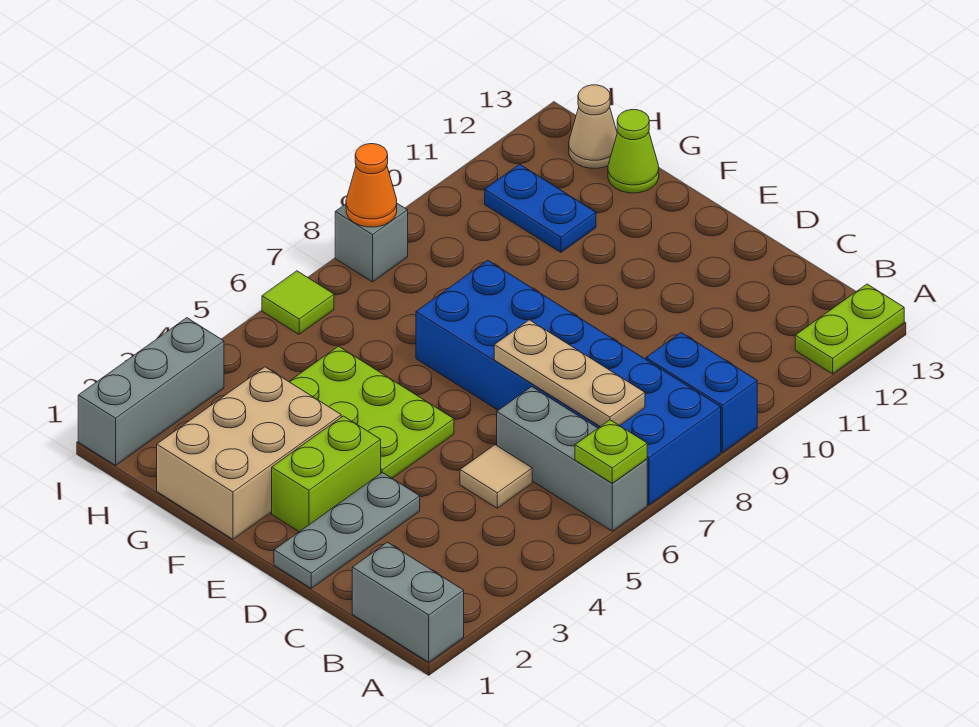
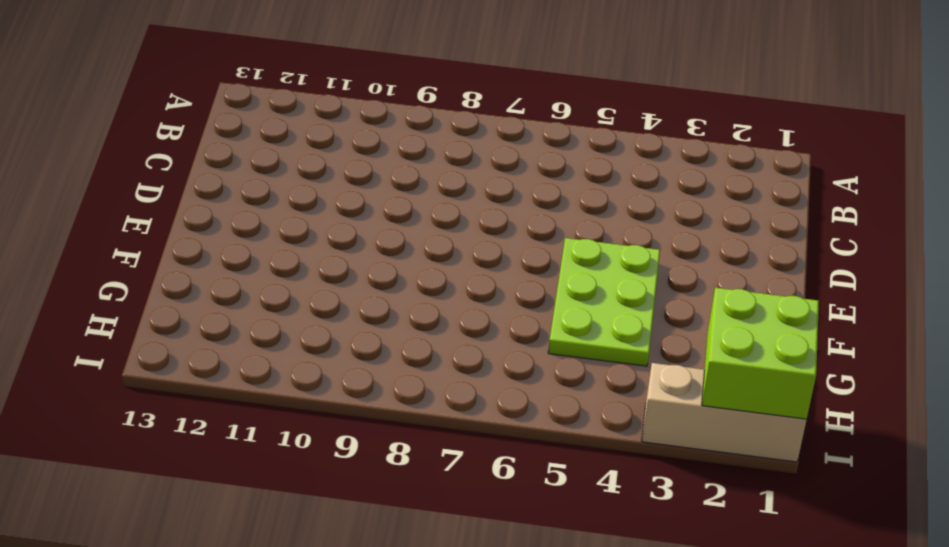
lime 2x2 brick [702,288,819,419] -> none
tan 1x3 brick [642,363,807,462] -> grey 1x3 brick [78,318,224,465]
none -> grey 1x2 brick [352,542,464,662]
none -> grey 1x3 brick [497,387,647,531]
none -> blue 2x6 brick [416,260,721,505]

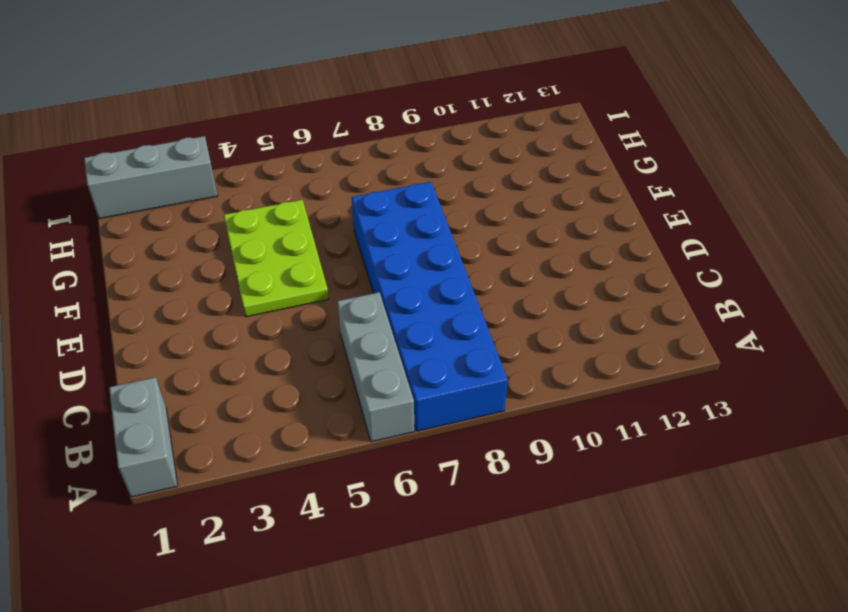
none -> blue 1x2 brick [646,333,757,452]
none -> lime 1x2 plate [795,284,904,374]
none -> tan 1x1 tile [460,445,532,508]

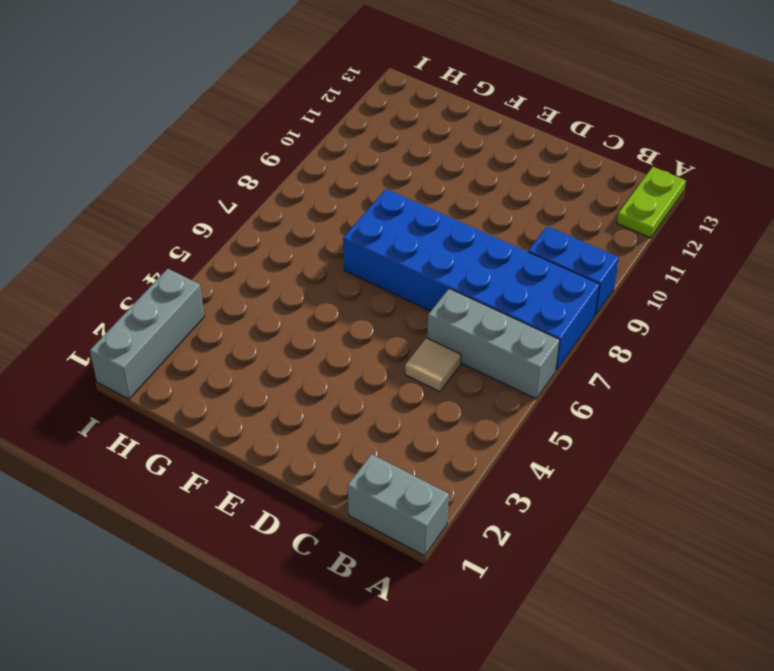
none -> grey 1x3 plate [274,472,420,588]
none -> lime 1x2 brick [272,416,381,532]
none -> lime 2x3 plate [289,346,454,478]

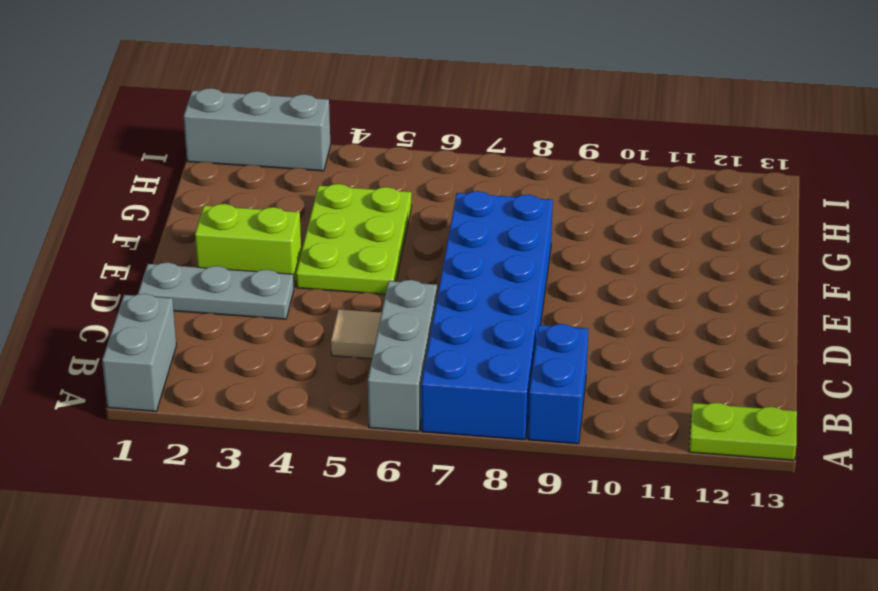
none -> tan 2x3 brick [157,367,341,539]
none -> blue 1x2 plate [485,164,596,252]
none -> lime 1x1 cone [608,110,659,193]

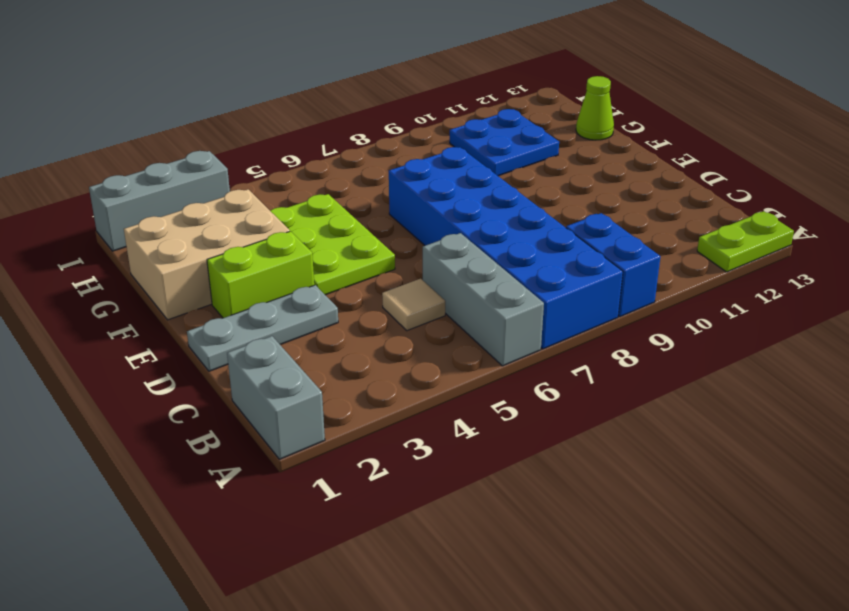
blue 2x2 plate [450,109,559,176] -> blue 1x2 plate [485,164,596,252]
none -> tan 1x1 cone [569,85,617,168]
none -> lime 1x1 tile [262,271,334,334]
none -> grey 1x1 brick [335,204,408,282]

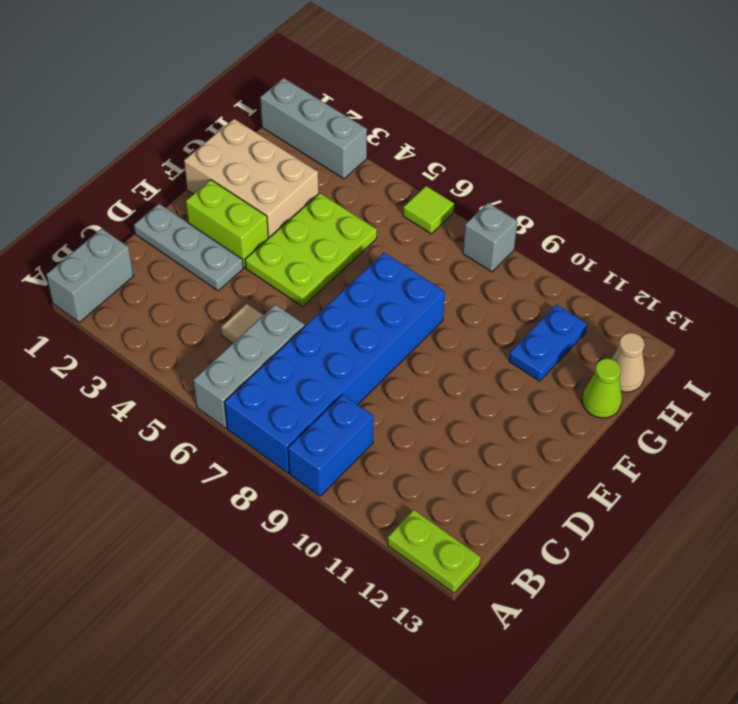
none -> lime 1x1 plate [575,420,647,483]
none -> tan 1x3 plate [494,320,645,427]
none -> orange 1x1 cone [346,144,397,227]

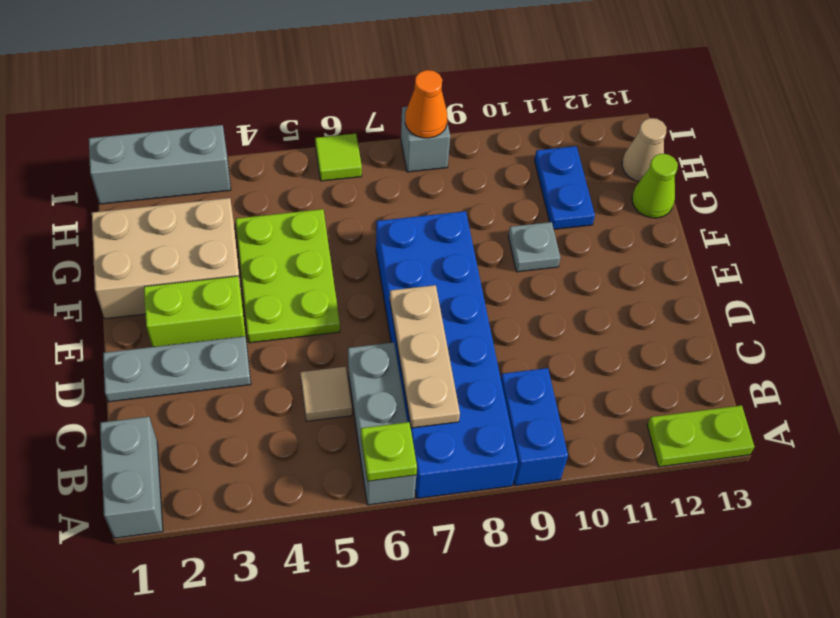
grey 1x1 plate [508,222,560,272] -> none

